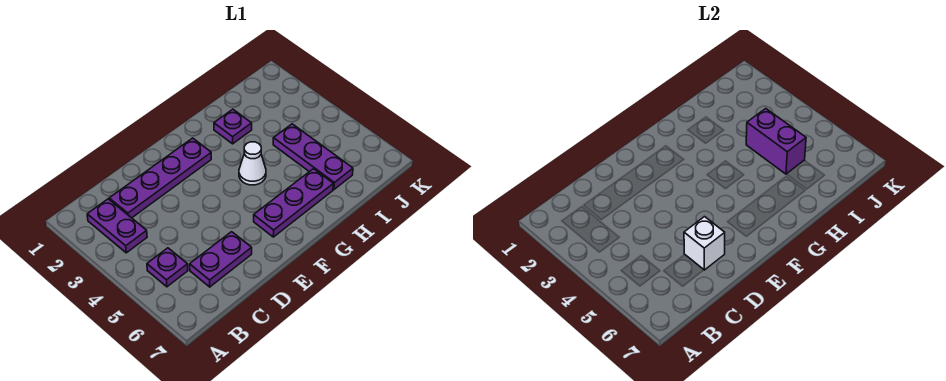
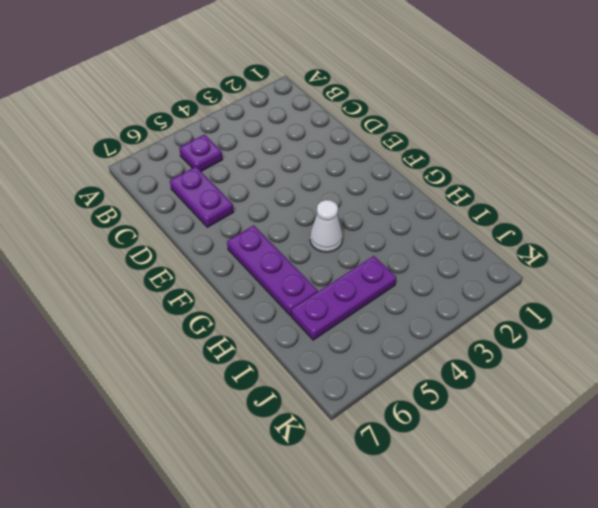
none -> purple 1x2 plate [87,199,147,253]
none -> purple 1x4 plate [109,138,211,218]

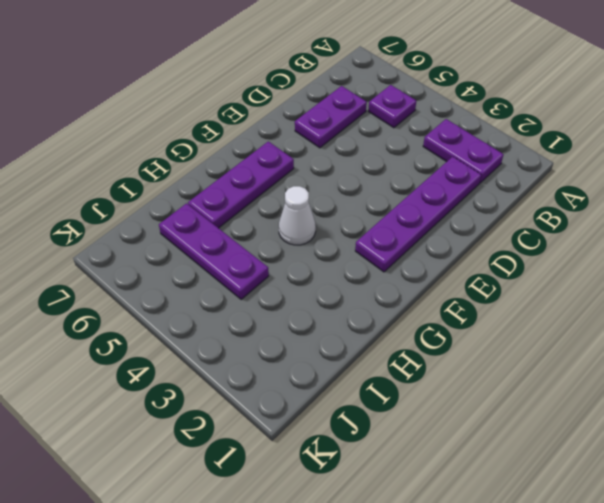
none -> purple 1x1 plate [214,109,252,144]
none -> white 1x1 brick [684,217,725,270]

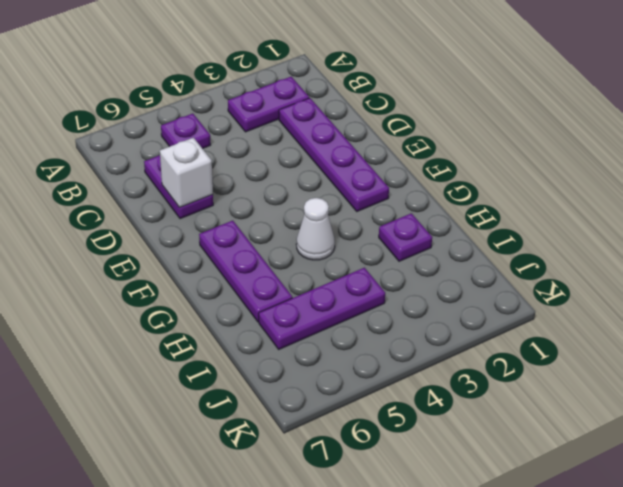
none -> purple 1x2 brick [746,109,806,174]

